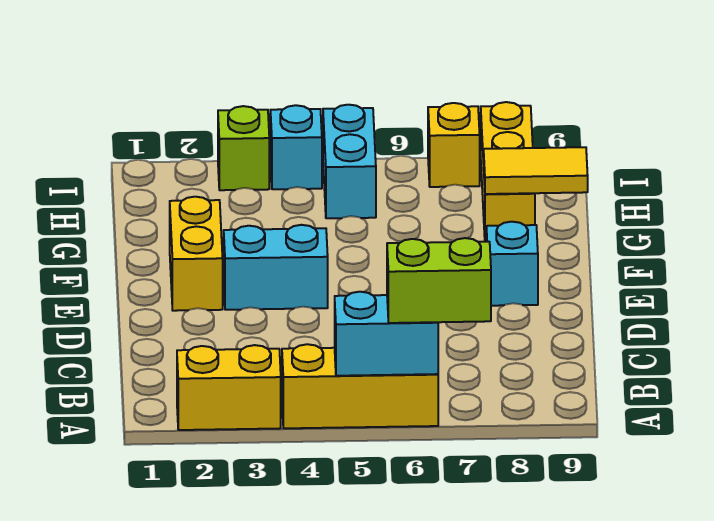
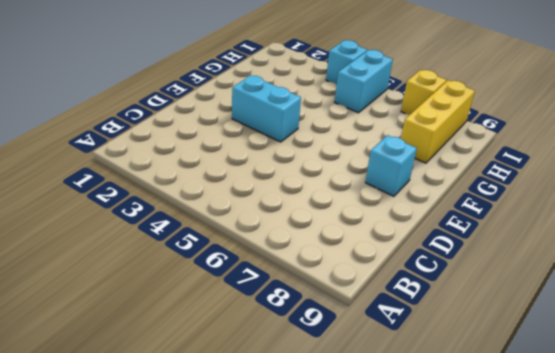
none -> yellow 1x2 brick [177,345,281,430]
none -> yellow 1x3 brick [282,344,438,428]
none -> yellow 1x2 brick [170,197,223,311]

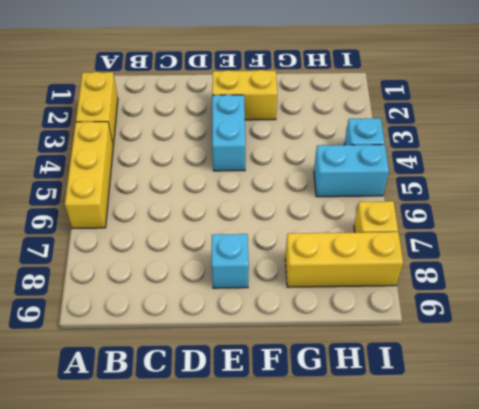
none -> lime 1x1 brick [218,106,269,190]
none -> cyan 1x2 brick [335,292,438,376]
none -> yellow 1x2 tile [484,147,588,194]

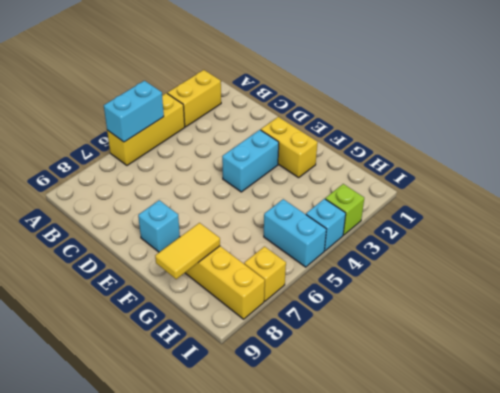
none -> lime 1x2 brick [387,238,491,323]

